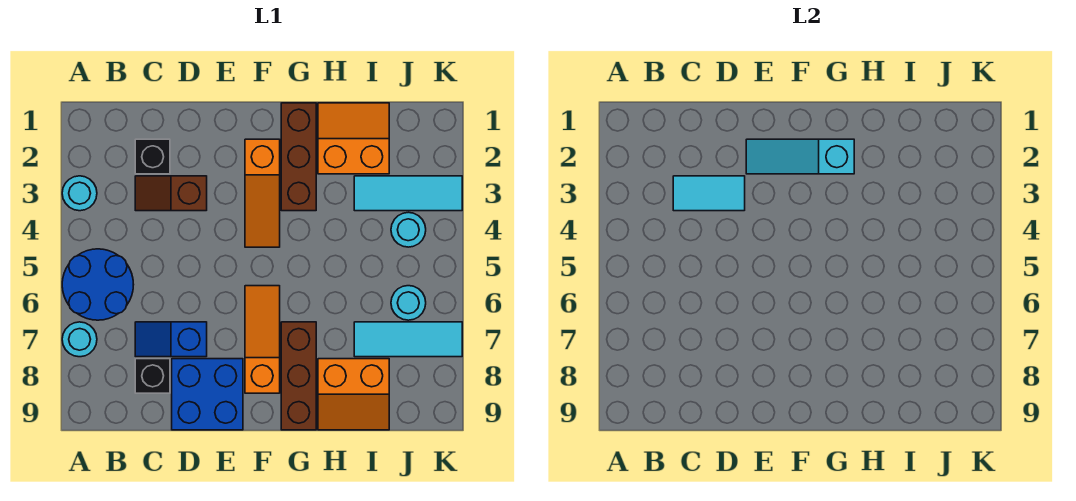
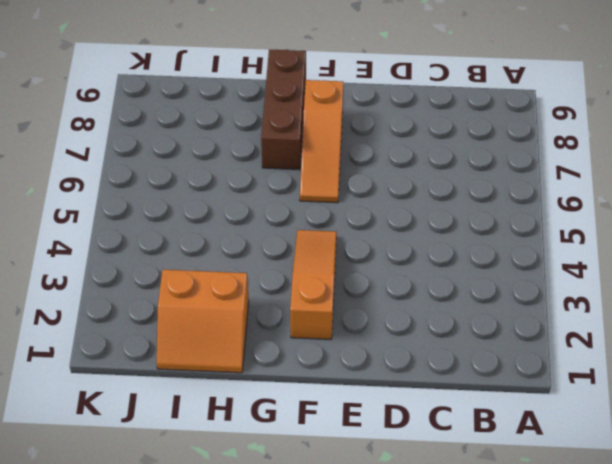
none -> cyan 1x1 round brick [62,176,97,211]
none -> blue 2x2 round brick [62,249,134,320]
none -> cyan 1x1 round brick [62,322,97,357]

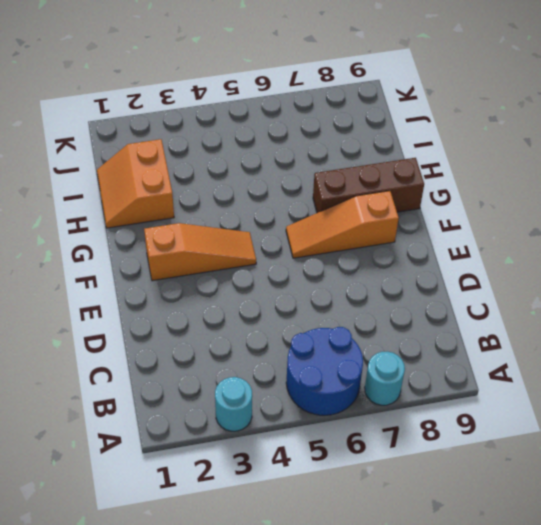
none -> black 1x1 brick [135,139,170,174]
none -> brown 1x2 slope [135,176,207,211]
none -> blue 1x2 slope [135,322,207,357]

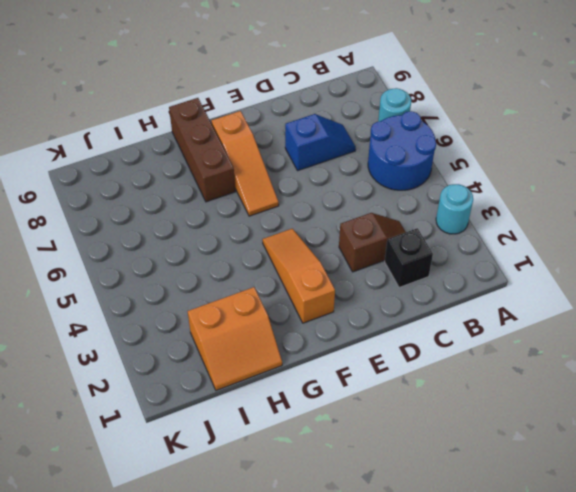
none -> black 1x1 brick [135,359,170,393]
none -> blue 2x2 brick [172,359,243,430]
none -> brown 1x3 brick [281,103,316,211]

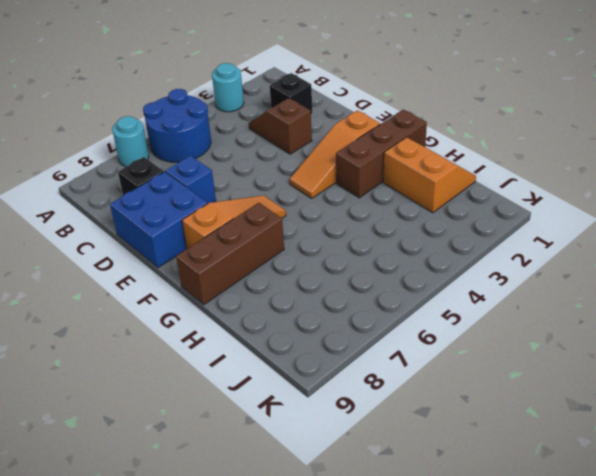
none -> orange 2x2 slope [318,359,389,430]
none -> cyan 1x3 tile [354,176,462,211]
none -> cyan 1x3 tile [354,322,462,357]

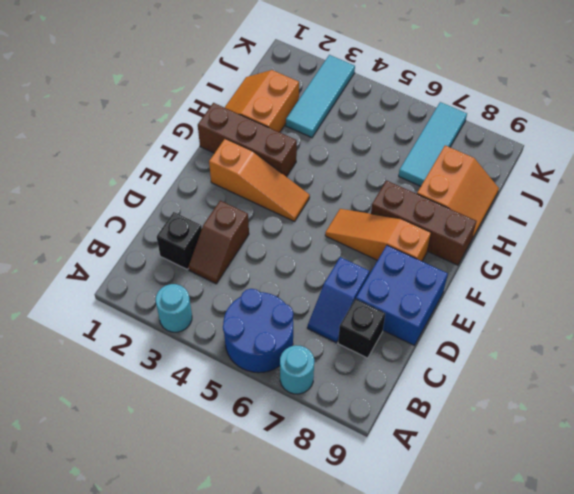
none -> cyan 1x1 round brick [391,212,426,247]
none -> cyan 1x1 round brick [391,286,426,320]
none -> cyan 1x2 tile [673,176,745,211]

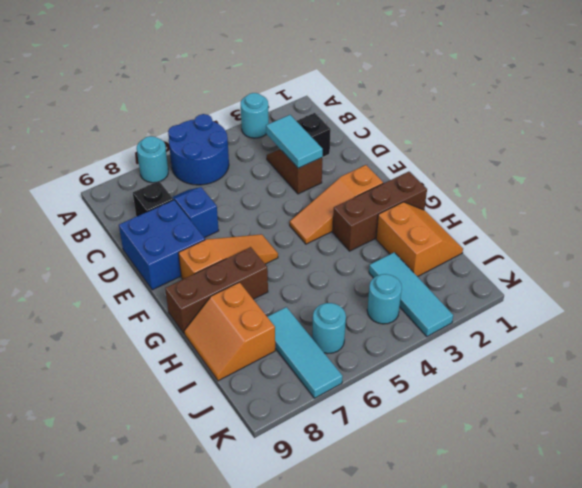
none -> cyan 1x3 slope [746,139,854,174]

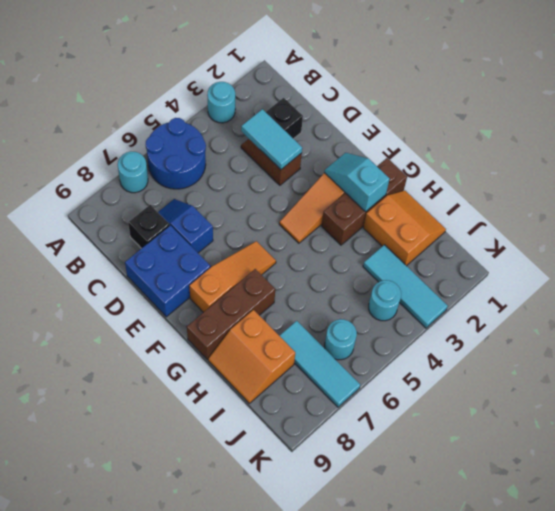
cyan 1x2 slope [324,153,390,212] -> cyan 1x3 slope [746,139,854,174]

